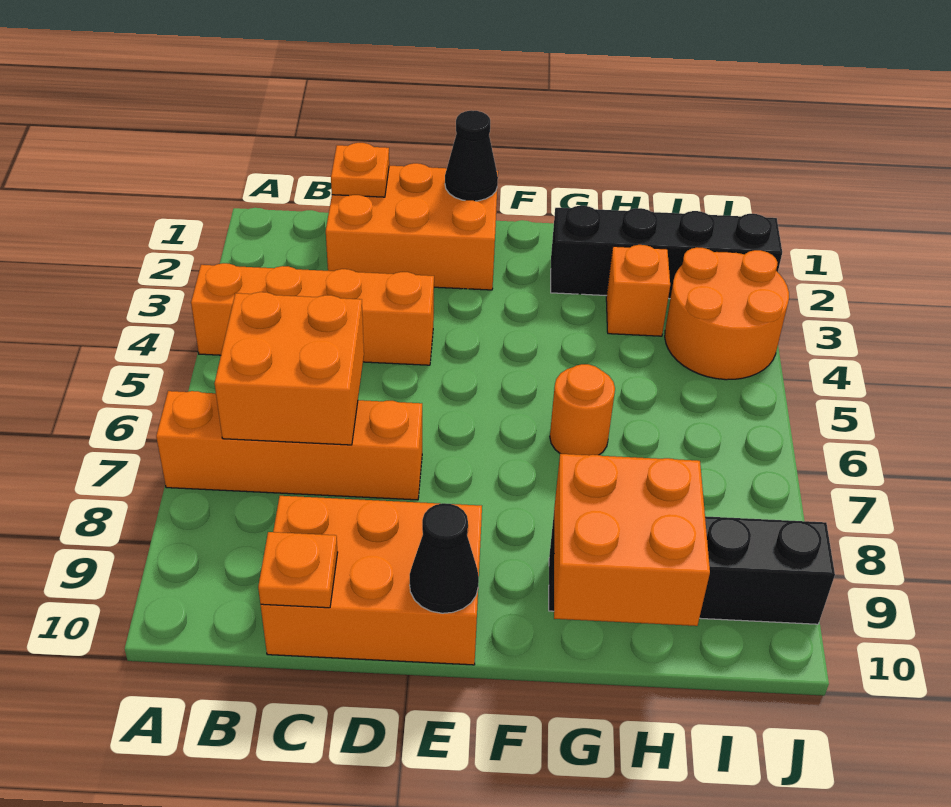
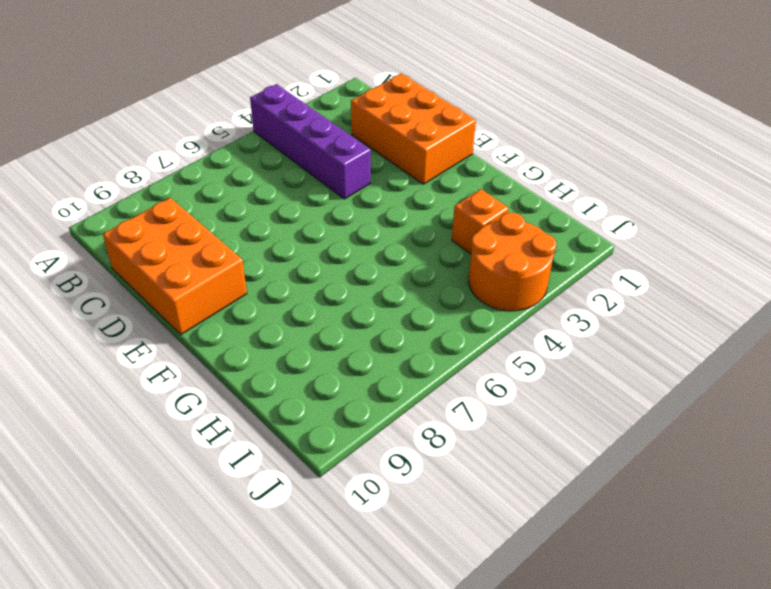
purple 1x4 brick [250,84,371,199] -> orange 1x4 brick [191,263,434,365]
none -> orange 1x4 brick [156,391,422,500]
none -> black 1x4 brick [551,206,782,299]
none -> orange 1x1 round brick [550,364,615,455]

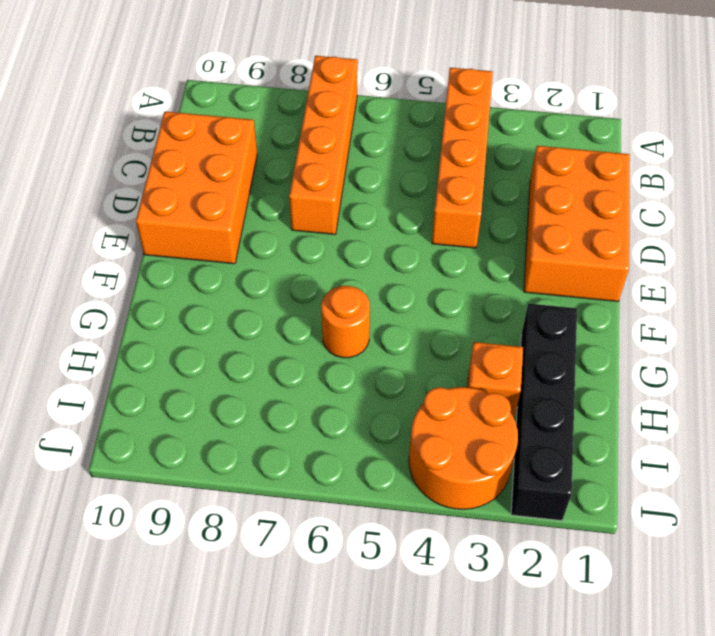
none -> black 1x4 brick [549,516,835,624]
none -> orange 2x2 brick [215,292,364,445]
none -> orange 1x1 plate [331,143,389,197]

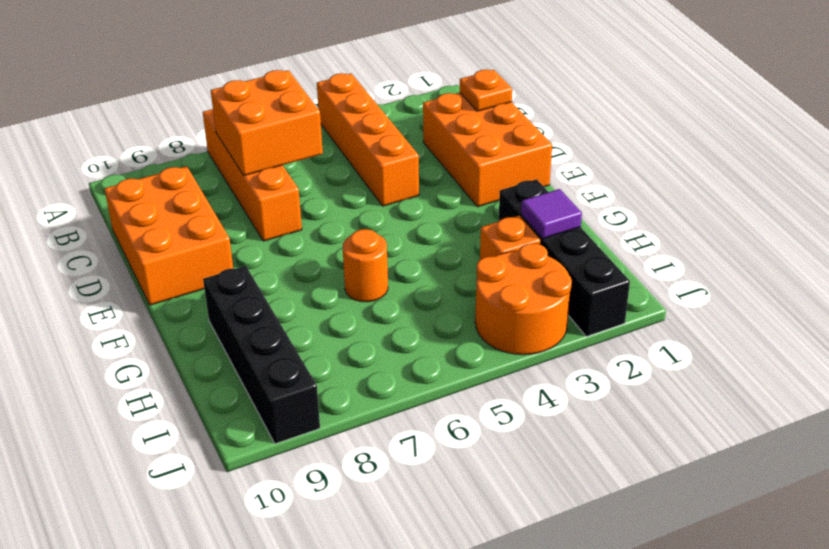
purple 1x1 tile [521,189,582,239] -> none
none -> orange 1x1 plate [258,532,338,608]
none -> black 1x1 cone [445,110,498,201]
none -> black 1x1 cone [410,503,479,613]

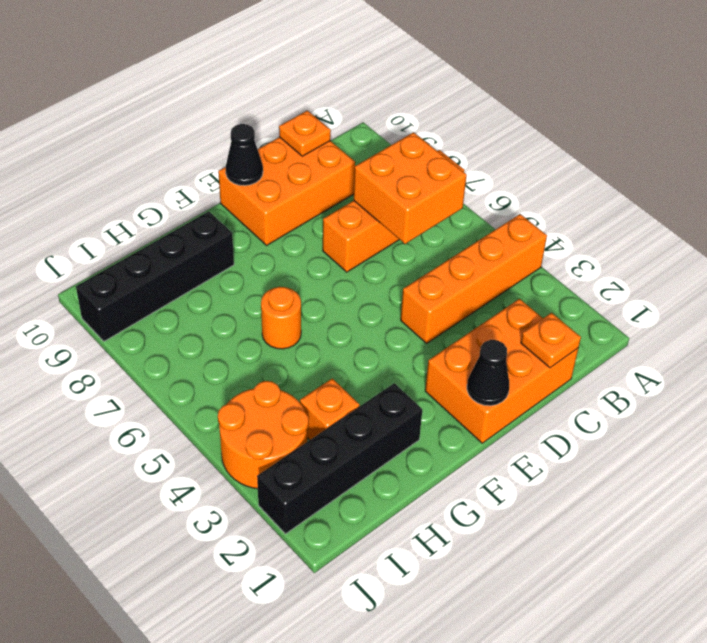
none -> orange 2x2 brick [554,454,710,626]

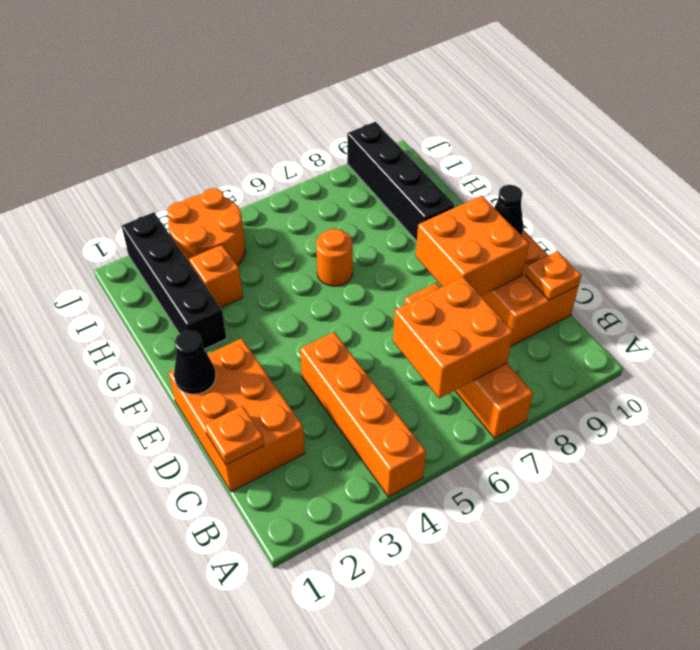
orange 2x2 brick [416,196,529,296] -> orange 2x2 brick moved to [554,454,710,626]

